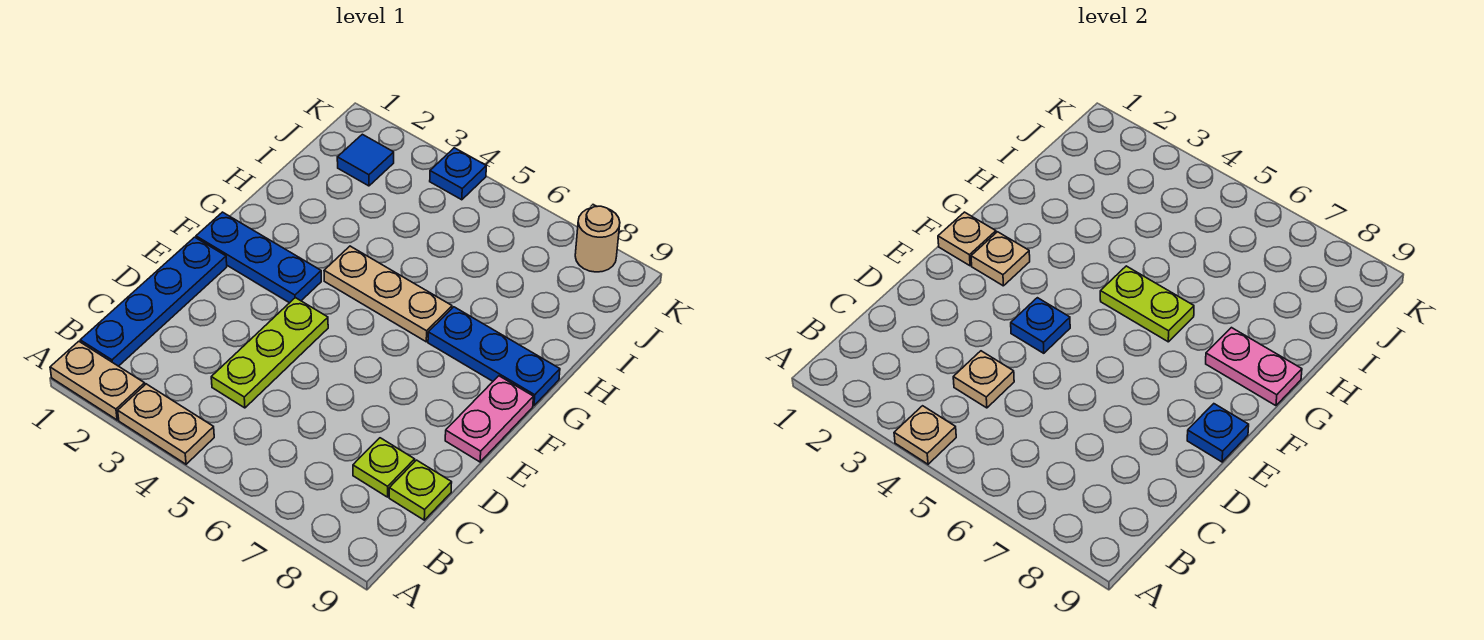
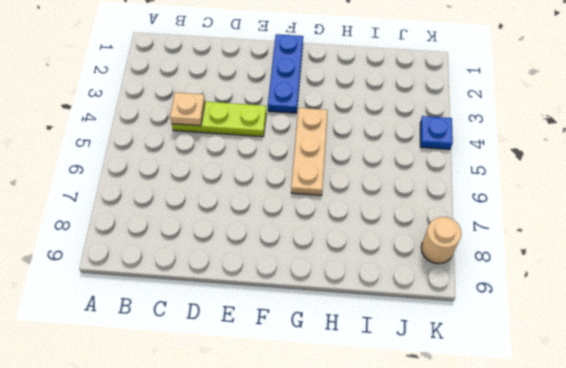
none -> tan 1x2 plate [50,341,145,420]
none -> tan 1x2 plate [118,384,214,464]
none -> blue 1x4 plate [80,237,227,366]

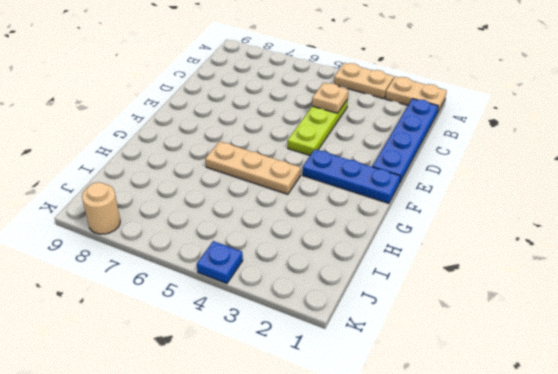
none -> lime 1x1 plate [353,438,415,497]
none -> lime 1x1 plate [389,460,452,520]
none -> pink 1x2 plate [445,376,533,462]

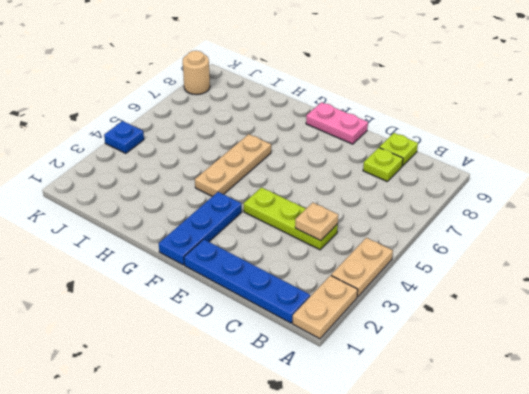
none -> blue 1x3 plate [428,307,560,406]
none -> blue 1x1 tile [337,134,394,186]
none -> tan 1x1 plate [894,406,956,464]

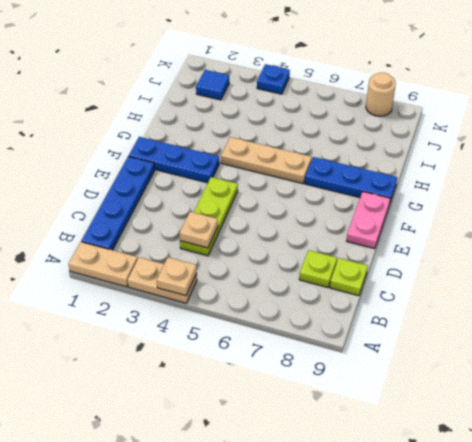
none -> blue 1x1 plate [1011,298,1070,353]
none -> blue 1x1 plate [1187,404,1249,462]
none -> tan 1x1 plate [938,212,996,266]

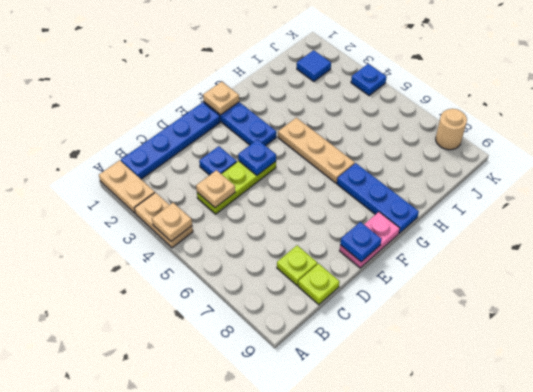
blue 1x1 plate [199,146,237,175] -> none
none -> tan 1x1 plate [971,232,1030,286]
none -> lime 1x2 plate [1100,266,1194,342]
none -> pink 1x2 plate [1206,328,1302,406]

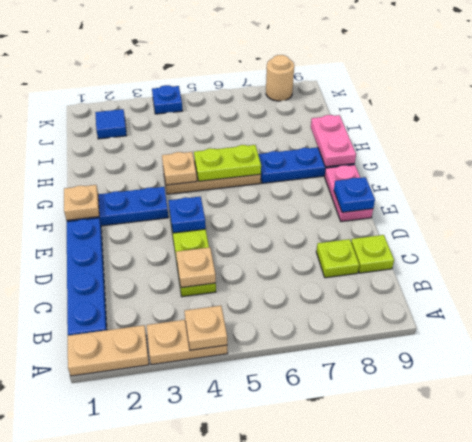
tan 1x1 plate [162,152,197,185] -> tan 1x1 plate moved to [971,232,1030,286]
pink 1x2 plate [311,115,356,167] -> pink 1x2 plate turned to [1206,328,1302,406]

